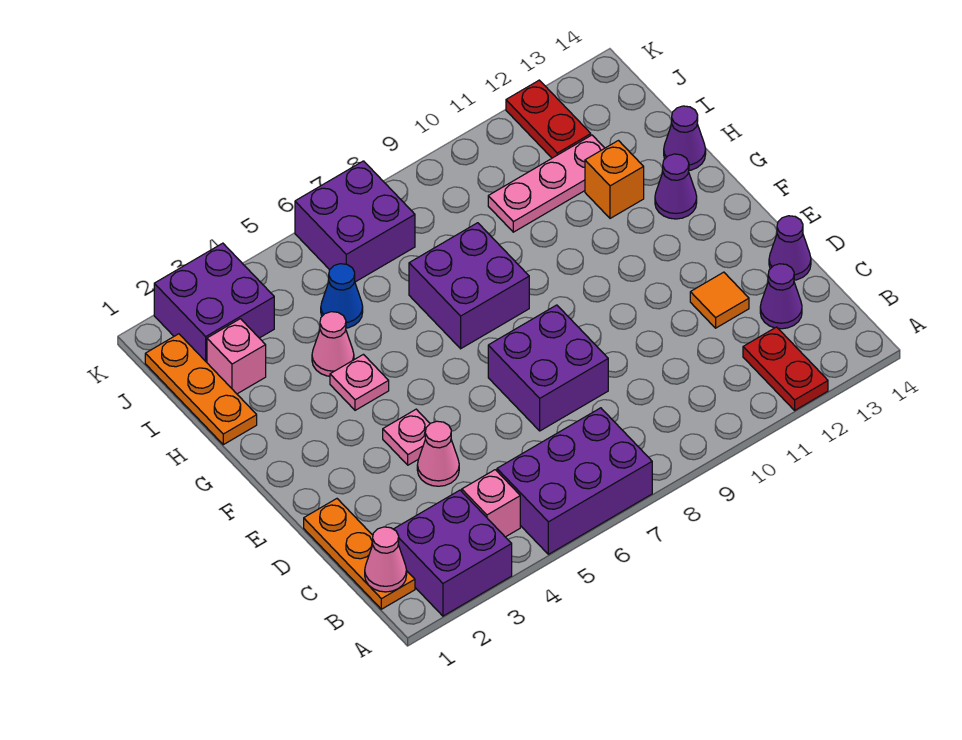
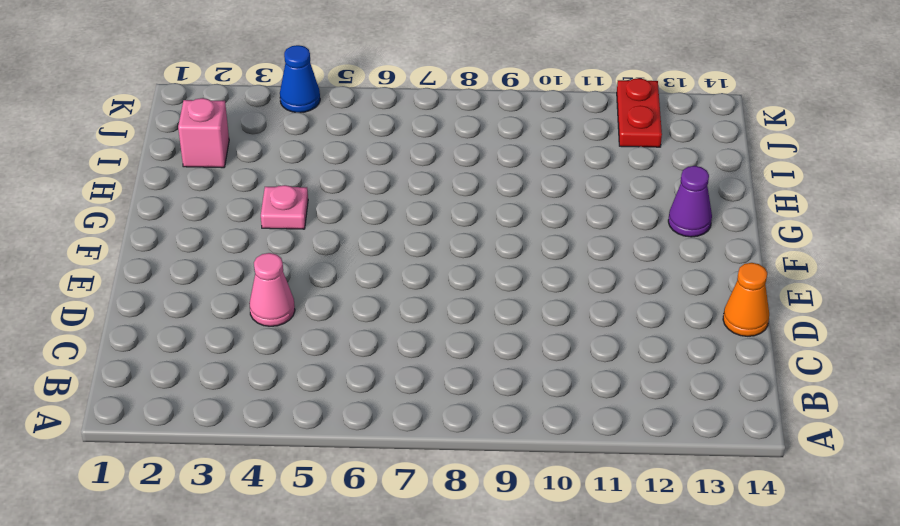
orange 1x1 cone [723,263,769,336] -> purple 1x1 cone [769,216,811,280]
blue 1x1 cone [280,45,320,113] -> blue 1x1 cone moved to [321,264,363,328]
none -> purple 2x2 brick [394,490,512,616]
none -> purple 2x3 brick [497,408,652,554]
none -> red 1x2 plate [743,327,828,410]

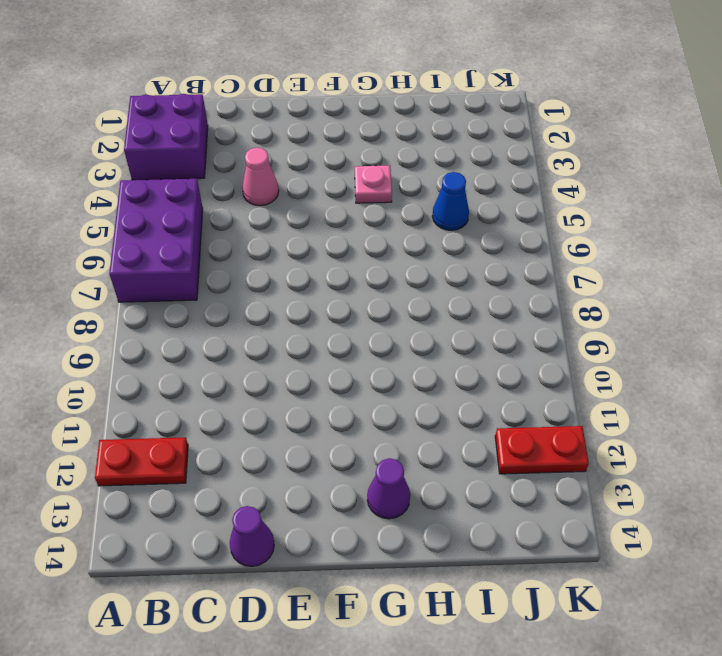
none -> orange 1x3 plate [304,499,415,609]
none -> pink 1x1 brick [462,470,520,537]
none -> purple 1x1 cone [760,264,802,329]

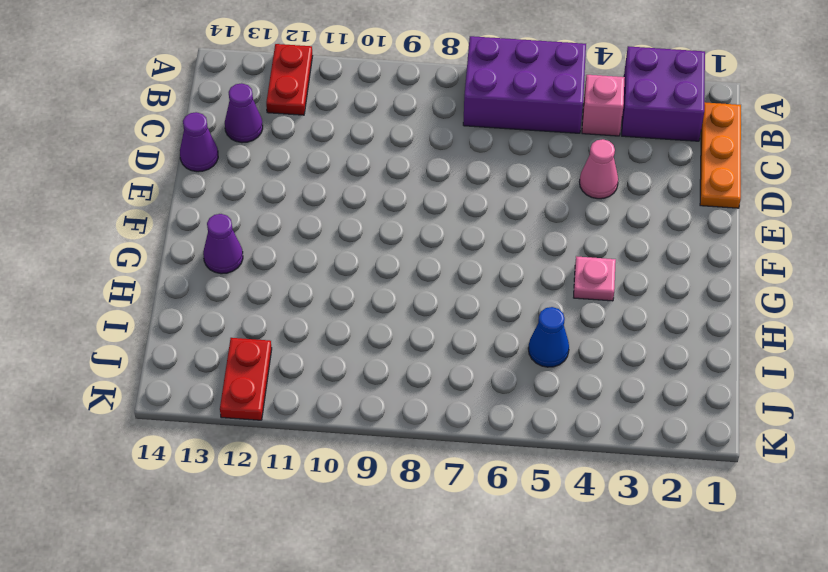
none -> purple 2x2 brick [488,305,608,431]
none -> orange 1x1 tile [690,272,749,328]
none -> pink 1x1 plate [383,409,430,465]

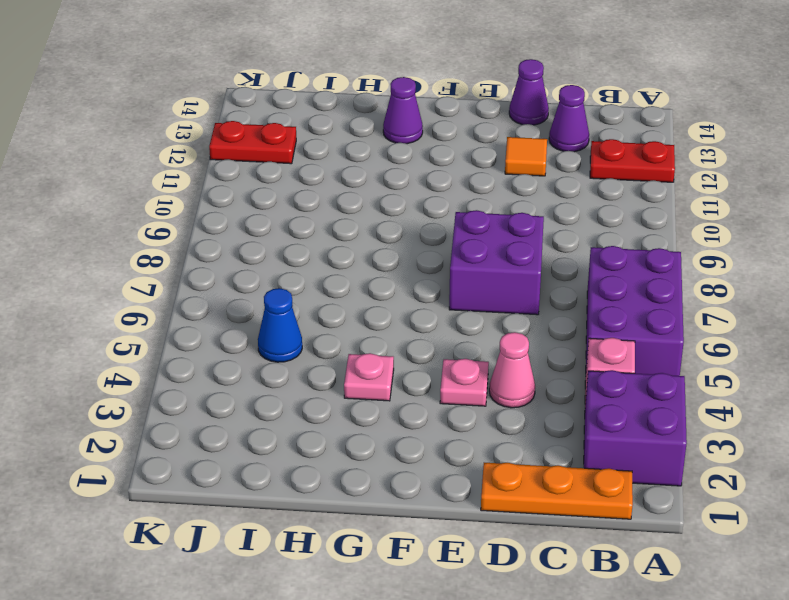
none -> purple 2x2 brick [409,223,529,349]
none -> orange 1x3 plate [145,334,257,445]
none -> pink 1x1 cone [312,312,354,376]

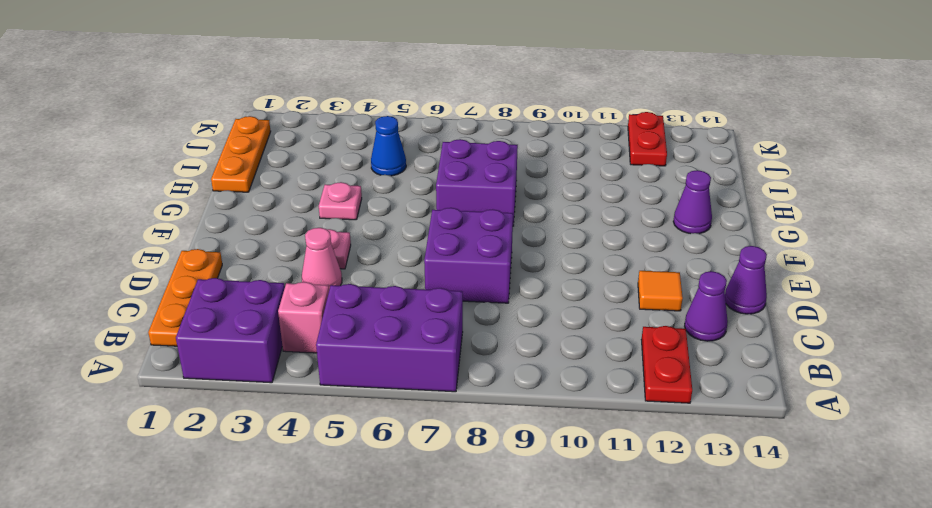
none -> pink 1x1 cone [312,312,354,376]
none -> orange 1x1 brick [585,141,644,218]
none -> purple 1x1 cone [664,106,706,170]

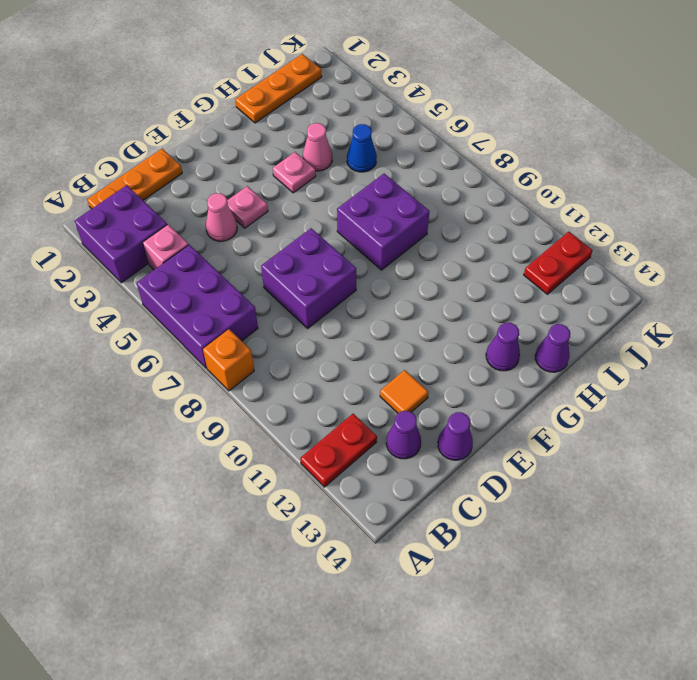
orange 1x1 brick [203,329,254,391] -> orange 1x1 brick moved to [585,141,644,218]
none -> pink 1x1 brick [207,319,266,394]
none -> pink 1x3 plate [488,135,604,232]
none -> purple 2x2 brick [154,243,274,362]

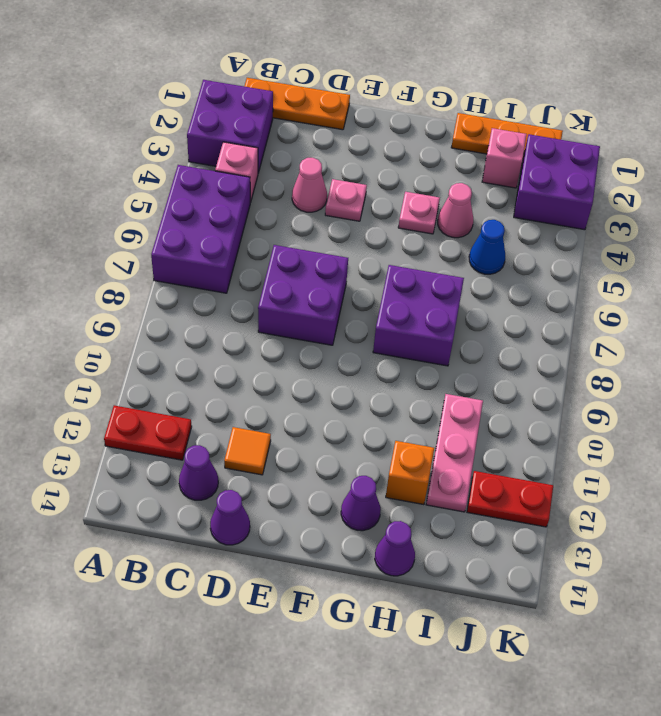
none -> purple 2x2 brick [295,161,415,282]
none -> pink 1x1 cone [365,527,407,592]

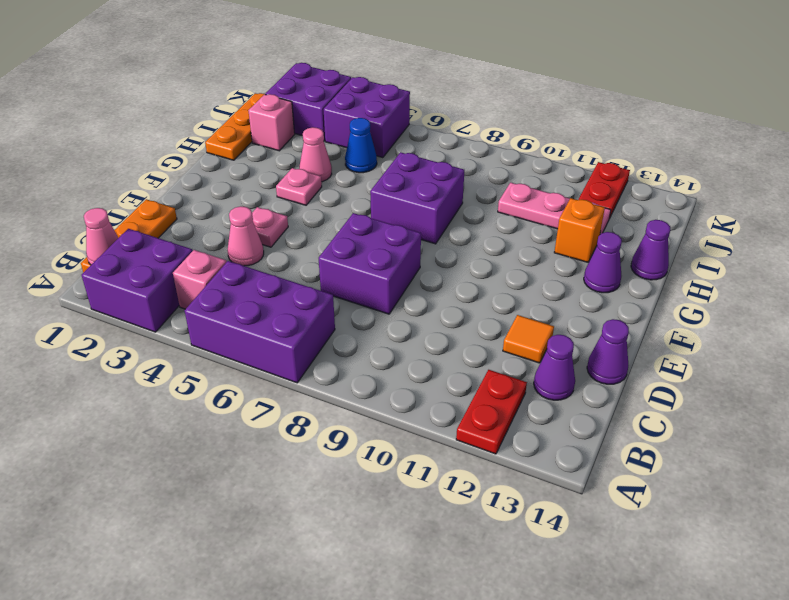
purple 2x2 brick [324,77,410,158] -> purple 2x2 brick moved to [295,161,415,282]

